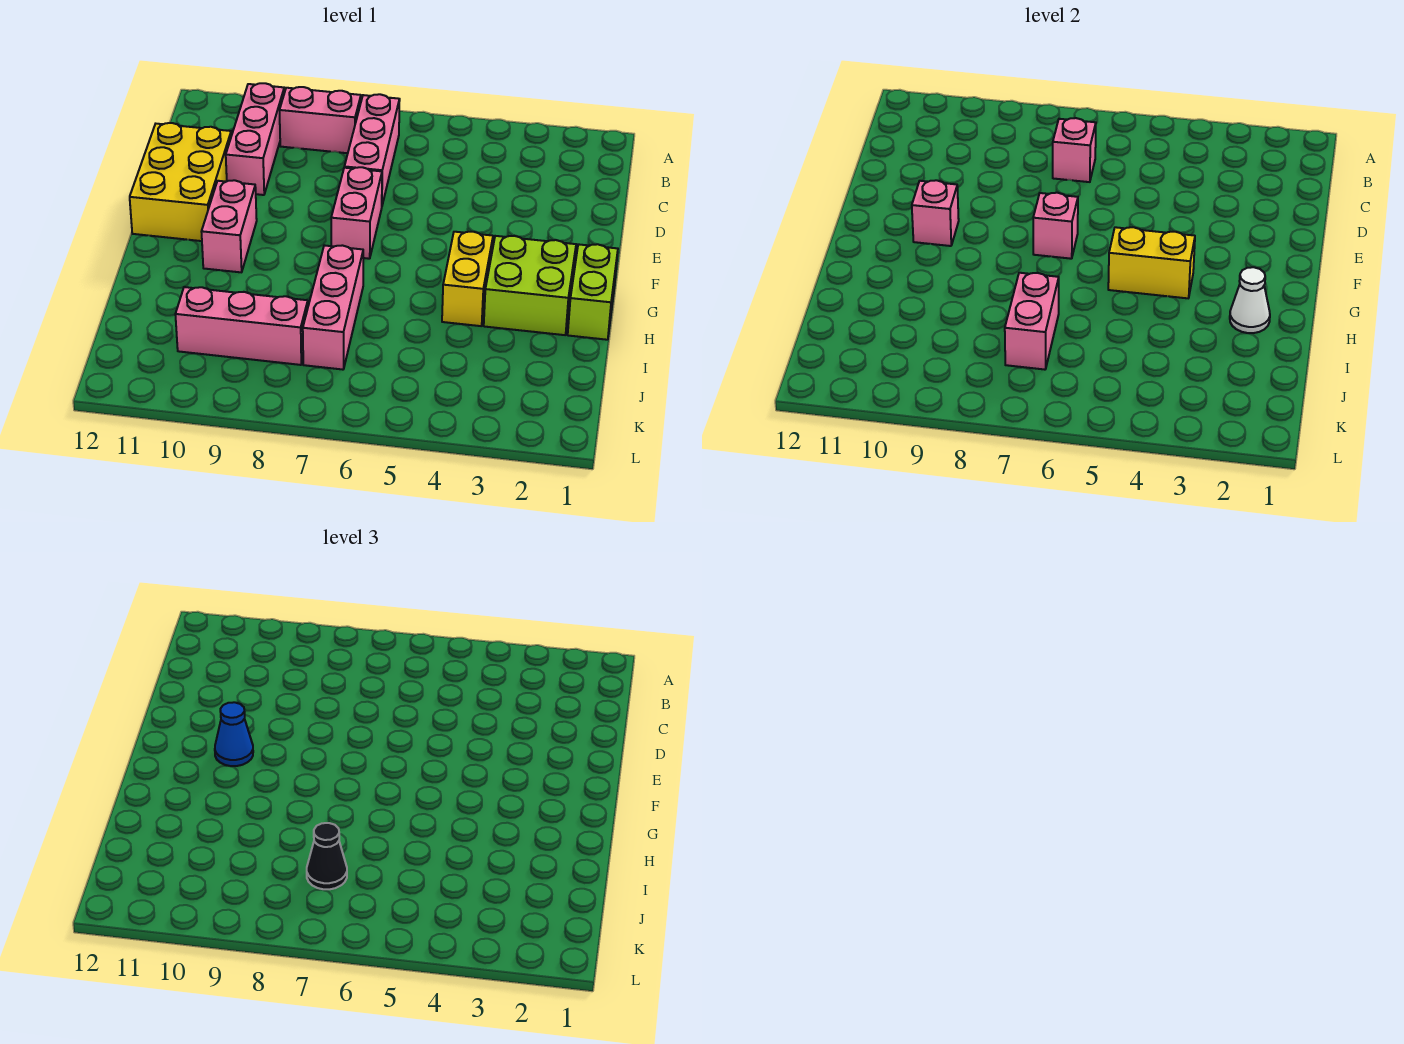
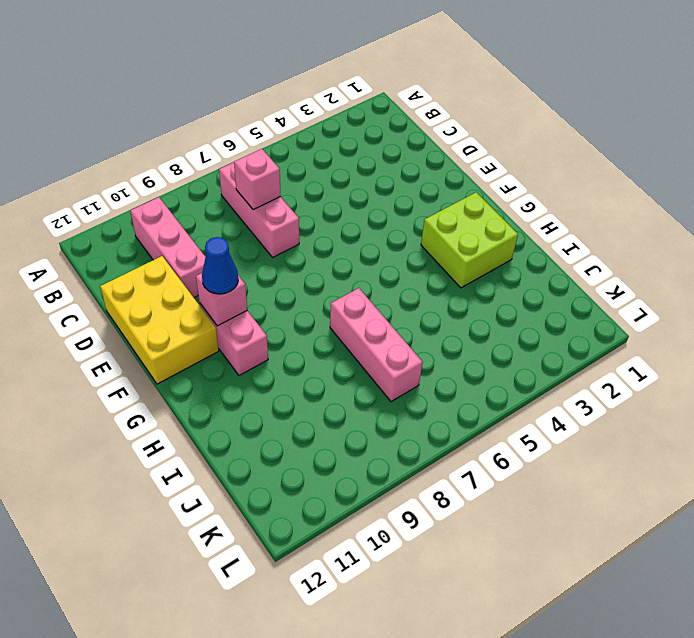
none -> pink 1x2 brick [280,87,361,153]
none -> pink 1x2 brick [331,167,382,259]
none -> lime 1x2 brick [568,244,618,340]

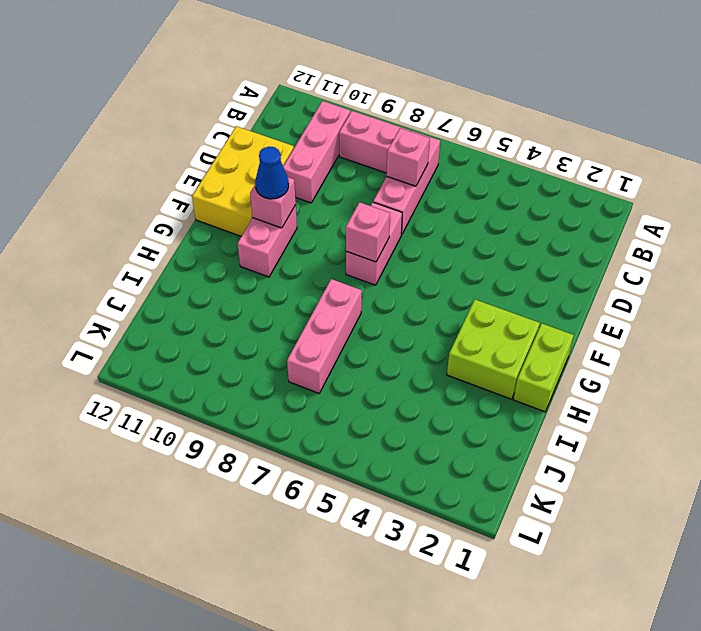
none -> yellow 1x2 brick [442,232,493,326]
none -> pink 1x3 brick [175,287,308,365]
none -> yellow 1x2 brick [1108,227,1195,298]

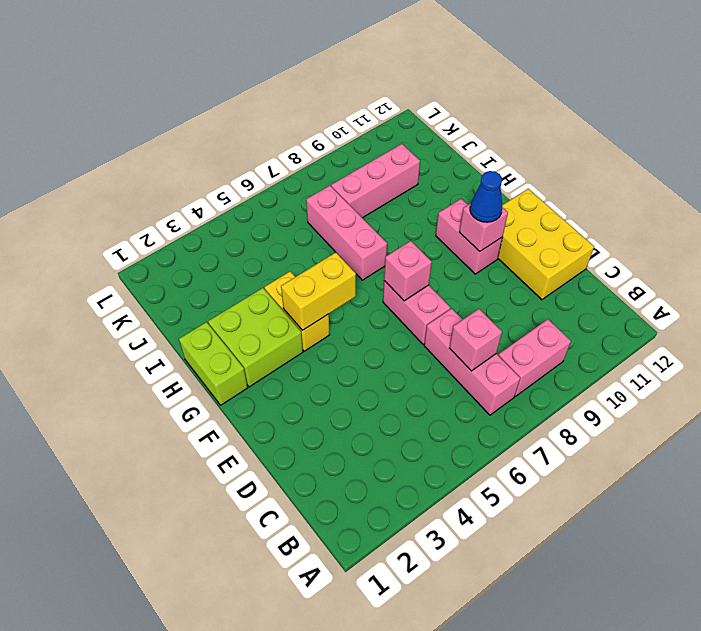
none -> pink 1x3 brick [226,83,284,195]
none -> white 1x1 cone [1230,267,1270,333]
none -> pink 1x2 brick [1005,273,1059,370]

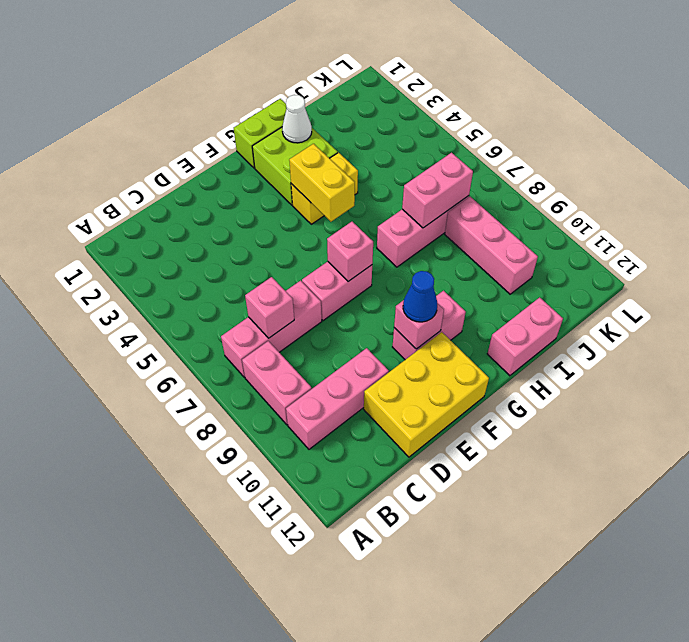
pink 1x2 brick [487,297,563,376] -> none
none -> black 1x1 cone [307,823,347,889]

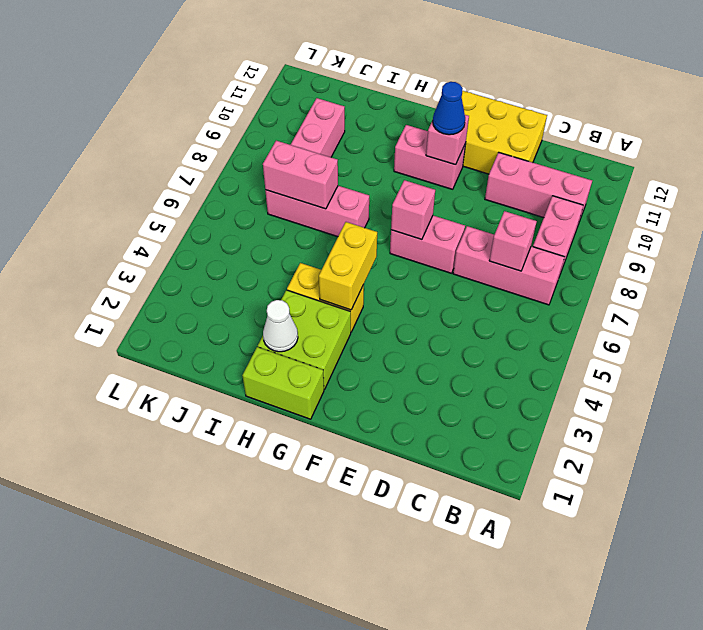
none -> black 1x1 cone [307,823,347,889]

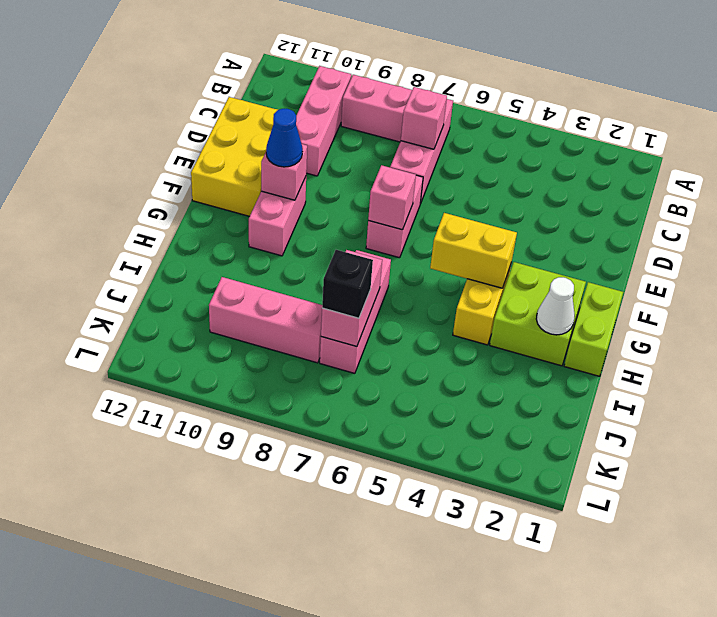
black 1x1 brick [322,250,373,318] -> black 1x1 cone [307,823,347,889]

